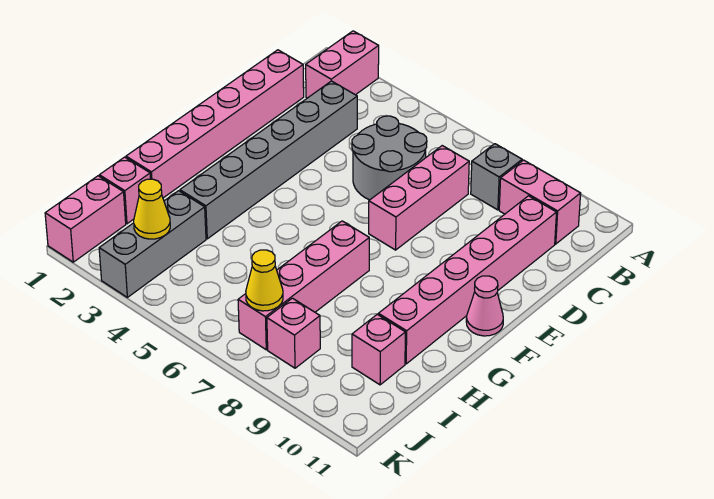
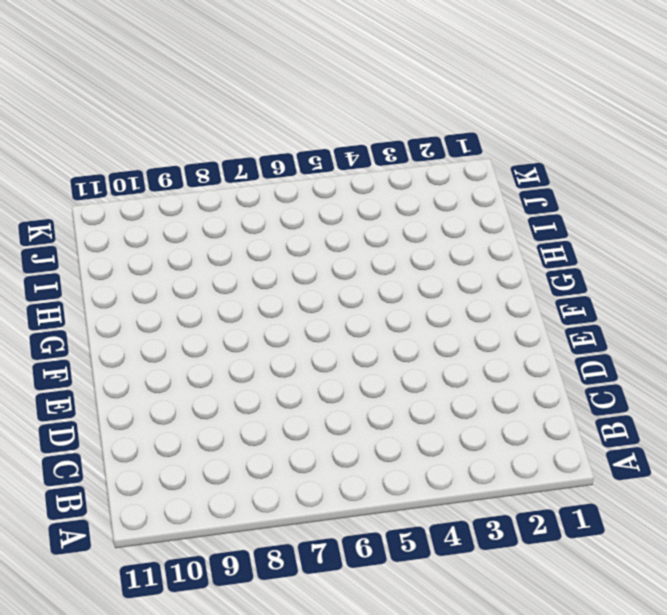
none -> pink 1x2 brick [306,31,379,98]
none -> grey 1x1 brick [471,144,522,210]
none -> pink 1x2 brick [499,160,581,244]

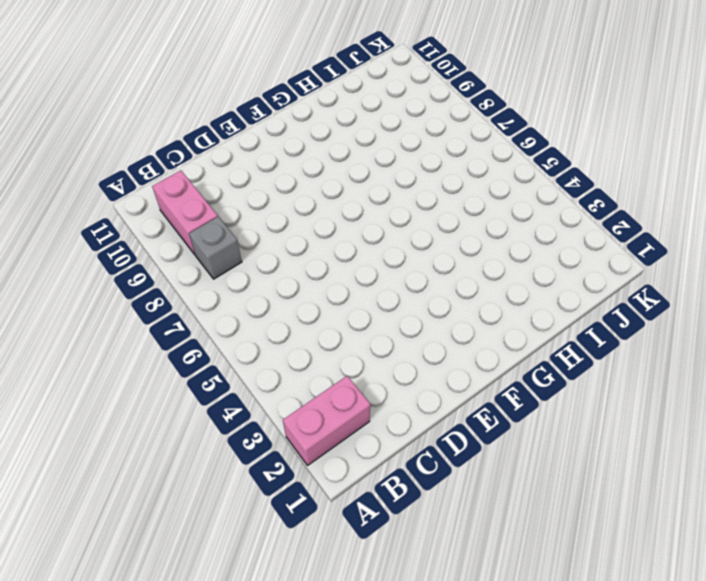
none -> pink 1x6 brick [126,50,304,198]
none -> grey 1x6 brick [180,81,357,239]
none -> grey 2x2 round brick [352,116,427,200]

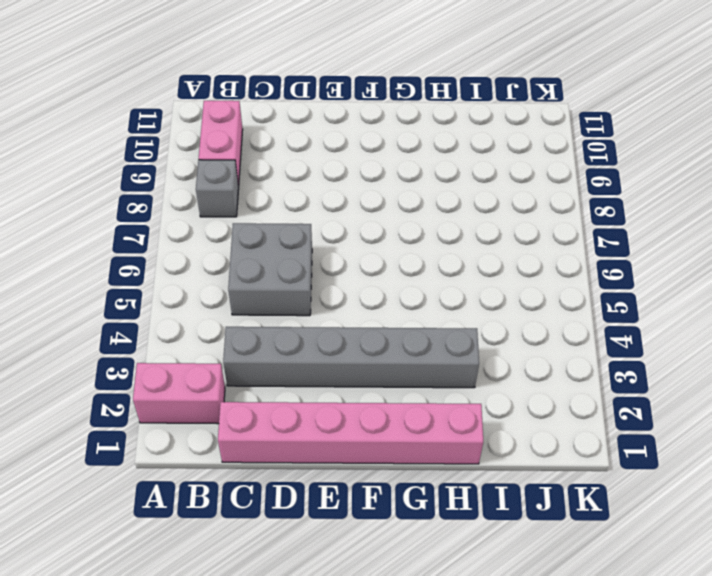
grey 2x2 brick [228,223,312,316] -> grey 2x2 round brick [352,116,427,200]
none -> pink 1x3 brick [369,146,469,250]
none -> pink 1x6 brick [378,196,557,364]
none -> pink 1x1 cone [466,276,503,336]

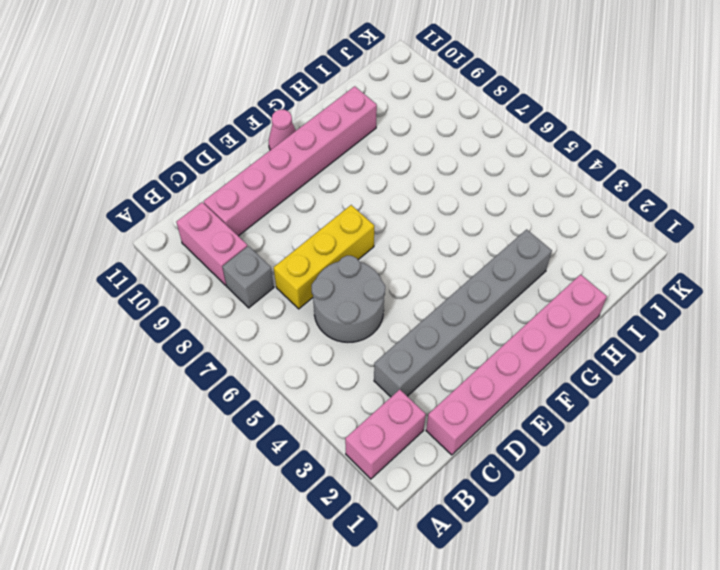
yellow 1x3 brick [274,205,374,309] -> pink 1x3 brick [369,146,469,250]
none -> pink 1x4 brick [238,221,369,350]
none -> pink 1x1 brick [99,157,151,224]
none -> grey 1x3 brick [99,191,206,297]

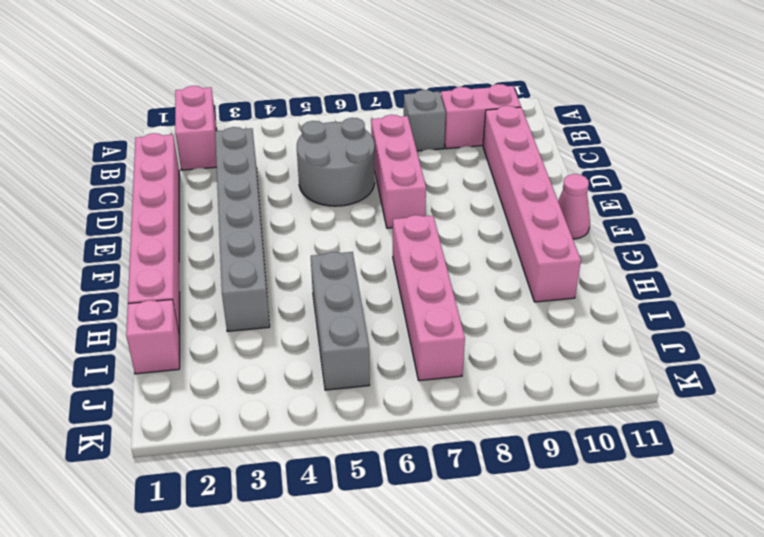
grey 1x3 brick [311,252,370,390] -> grey 1x3 brick moved to [99,191,206,297]
none -> pink 1x1 brick [352,314,405,385]
none -> pink 1x2 brick [45,176,126,262]
none -> pink 1x1 brick [267,298,320,368]

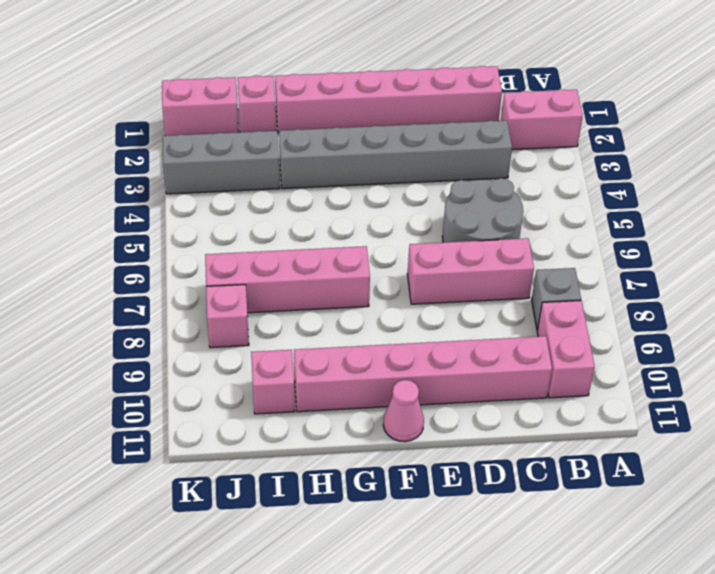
none -> yellow 1x1 cone [134,179,170,239]
none -> yellow 1x1 cone [246,250,283,311]

